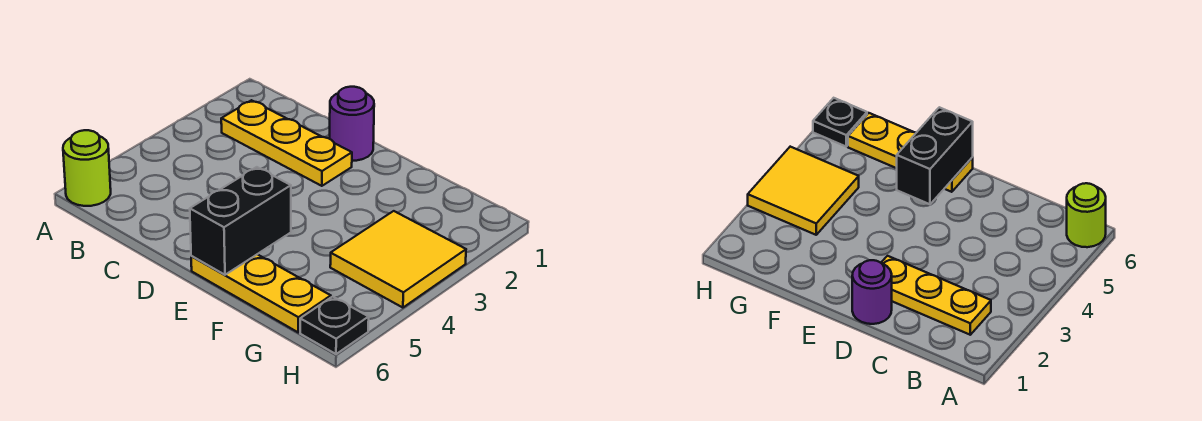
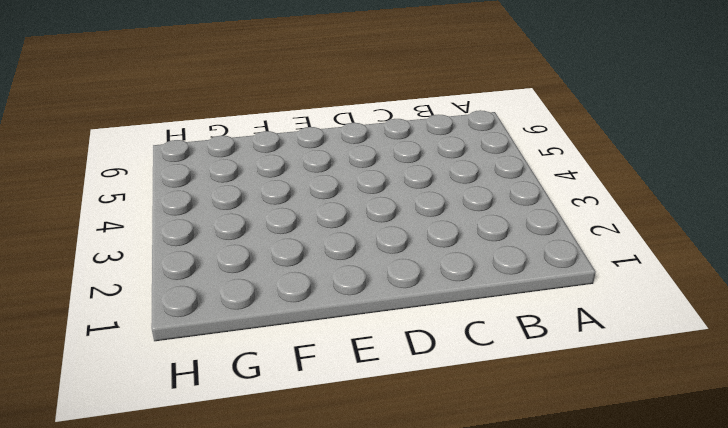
none -> lime 1x1 round brick [63,130,111,206]
none -> yellow 1x3 plate [221,100,352,186]

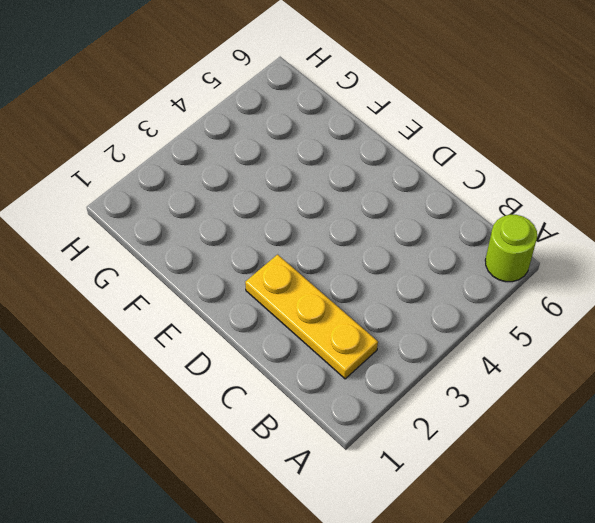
none -> purple 1x1 round brick [330,87,374,161]
none -> yellow 1x3 plate [191,254,331,332]

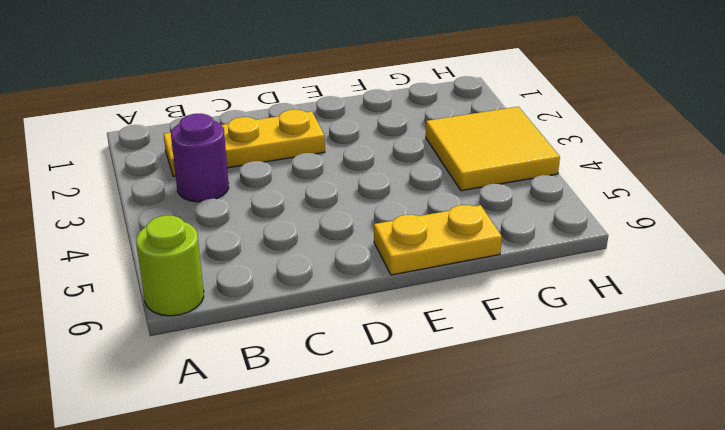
purple 1x1 round brick [171,114,229,202] -> purple 1x1 round brick moved to [330,87,374,161]
yellow 1x2 plate [374,205,502,275] -> yellow 1x3 plate [191,254,331,332]
none -> black 1x1 plate [300,297,369,354]
none -> black 1x2 brick [190,167,291,275]

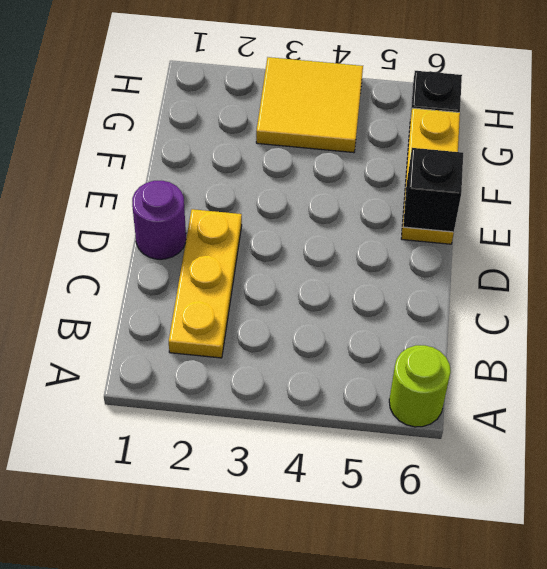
black 1x1 brick [403,148,463,232] -> black 1x2 brick [190,167,291,275]

